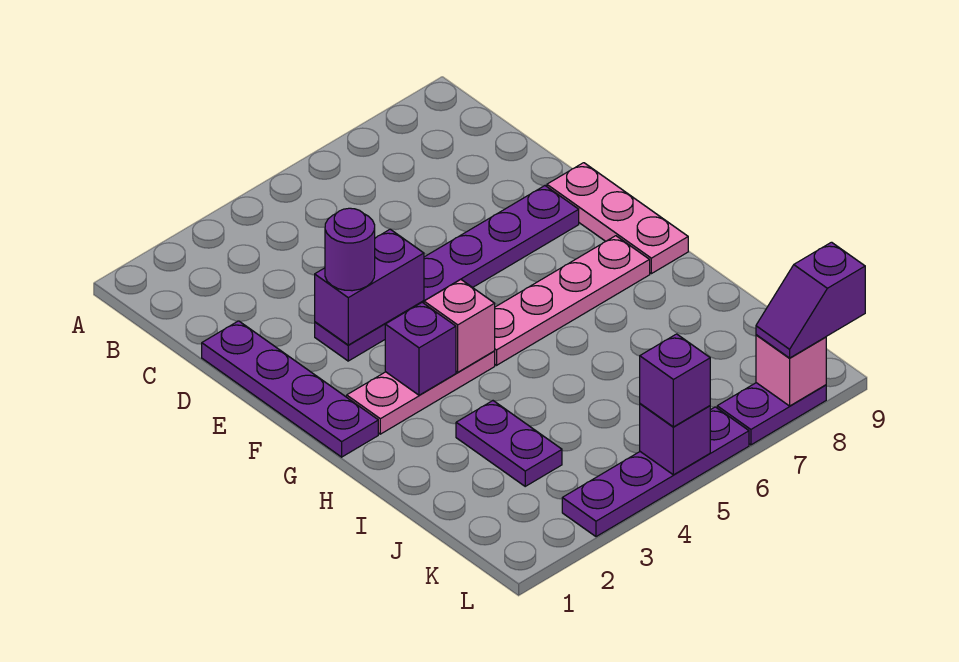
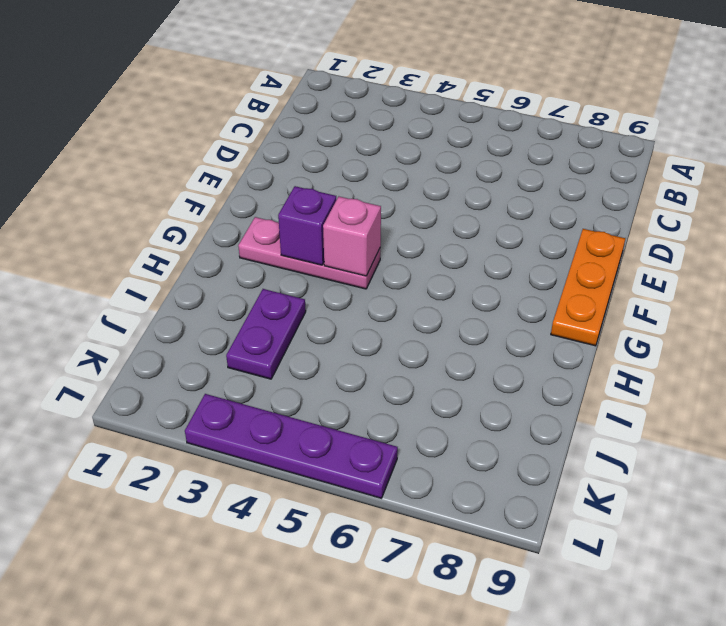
orange 1x3 plate [551,229,625,346] -> pink 1x3 plate [547,163,688,274]
none -> purple 1x4 plate [202,321,378,457]
none -> purple 1x6 plate [315,186,579,361]
none -> pink 1x4 plate [495,236,650,365]

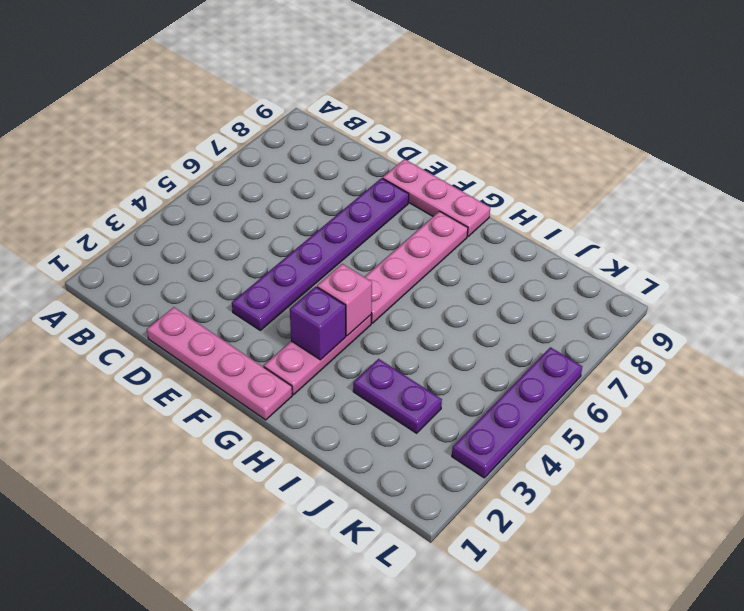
pink 1x4 plate [147,307,292,420] -> purple 1x4 plate [202,321,378,457]
none -> purple 1x2 plate [717,383,826,445]
none -> purple 1x2 brick [315,229,424,345]
none -> purple 1x1 brick [640,404,710,475]

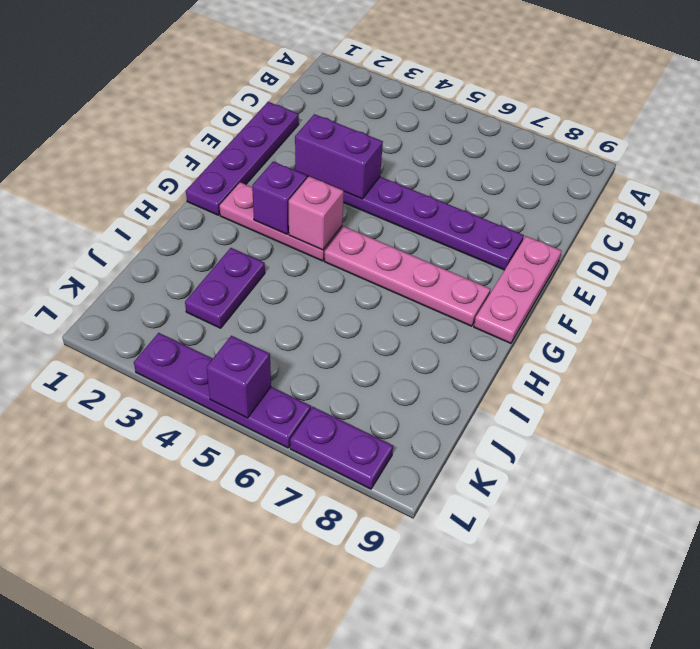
none -> pink 1x1 brick [756,335,826,406]
none -> purple 1x1 round brick [325,208,375,291]
none -> purple 1x1 brick [640,334,710,427]

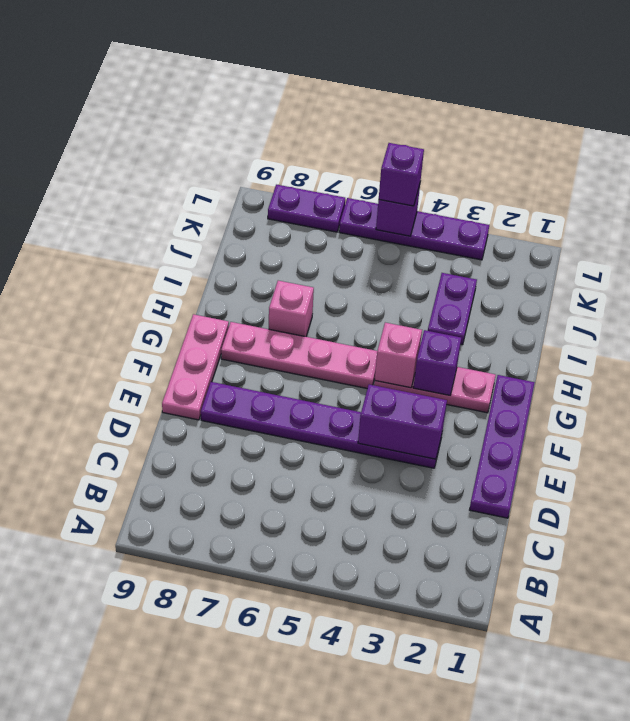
pink 1x1 brick [269,281,314,337] -> pink 1x1 brick moved to [756,335,826,406]
none -> purple 1x1 round brick [325,208,375,291]
none -> purple 1x2 slope [756,242,865,358]

